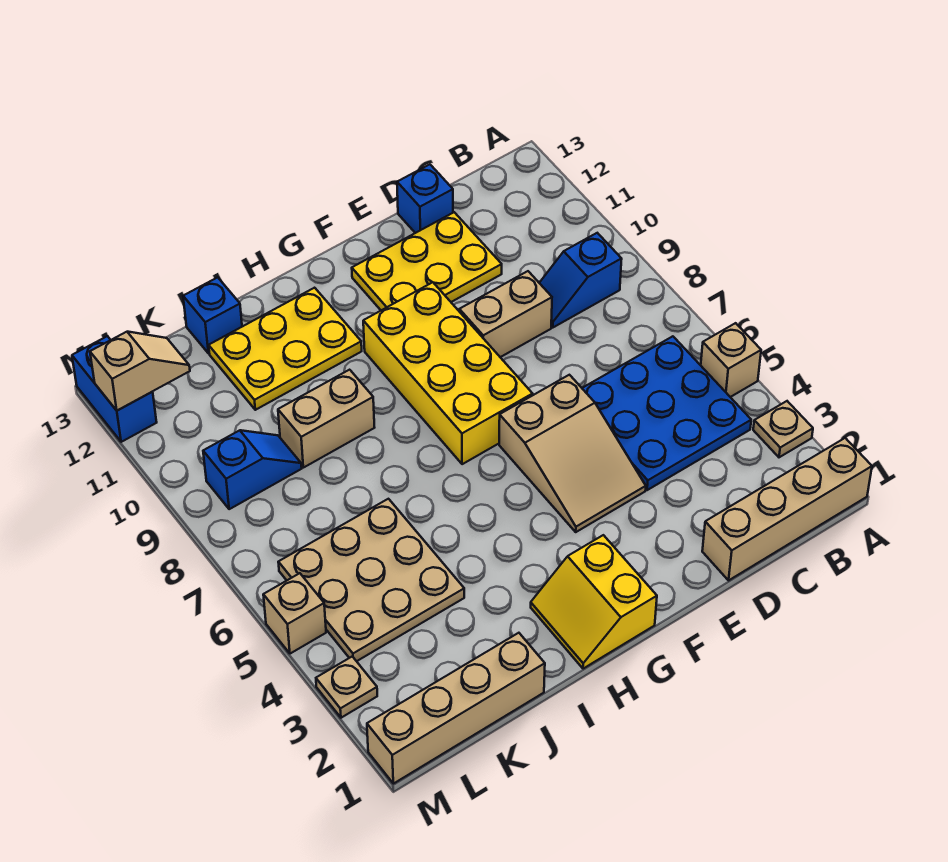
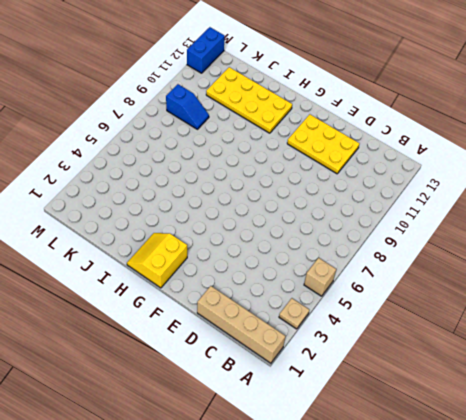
yellow 2x4 plate [206,67,292,133] -> yellow 2x3 plate [209,288,362,410]
none -> blue 3x3 plate [582,336,751,490]
none -> blue 1x2 slope [540,233,622,327]
none -> tan 1x2 brick [459,271,552,357]

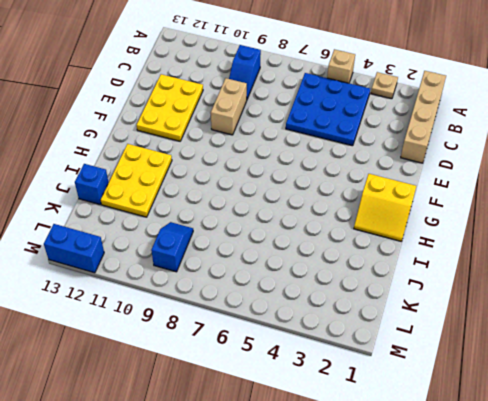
none -> blue 1x1 brick [397,164,453,233]
none -> tan 2x3 slope [499,375,646,532]
none -> yellow 2x4 brick [363,282,533,464]

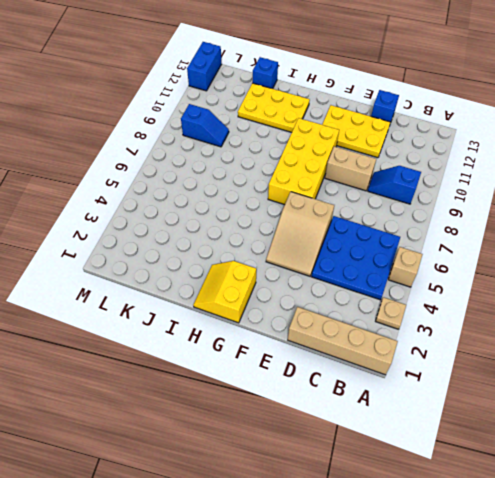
none -> tan 1x2 brick [278,370,375,468]
none -> tan 1x4 brick [367,633,545,784]
none -> tan 3x3 plate [278,499,464,661]

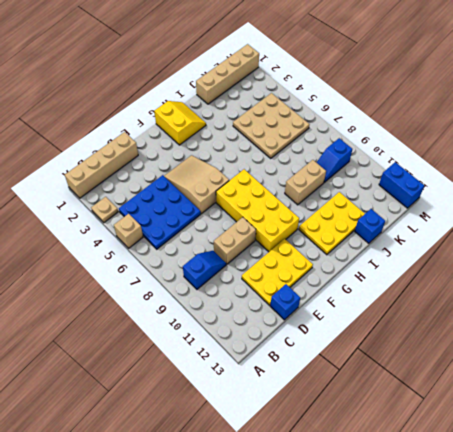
none -> tan 1x1 plate [316,656,377,718]
none -> tan 1x1 brick [263,573,326,654]
none -> tan 1x2 slope [90,332,190,411]

